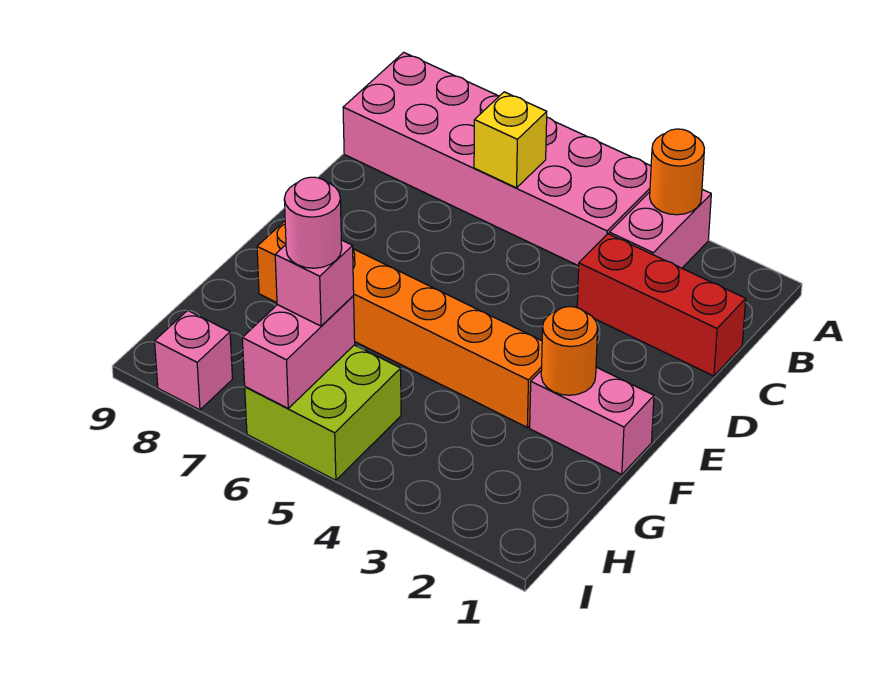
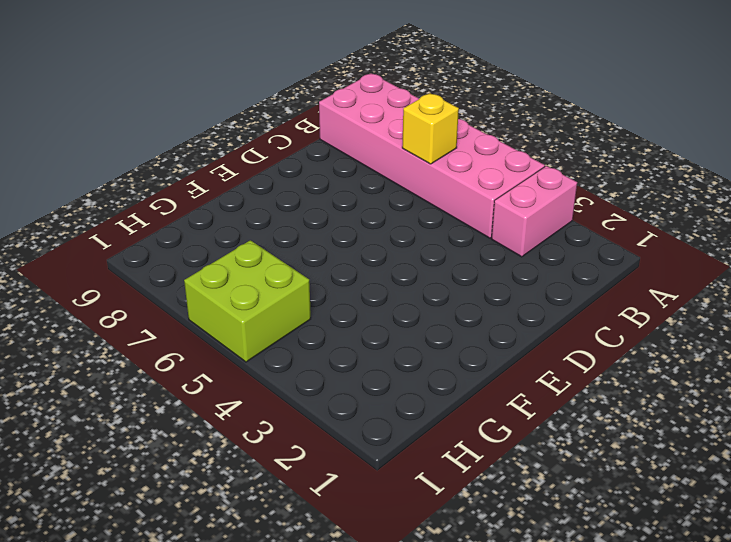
none -> red 1x3 brick [577,234,746,376]
none -> pink 1x2 brick [530,367,654,474]
none -> orange 1x6 brick [257,221,542,427]

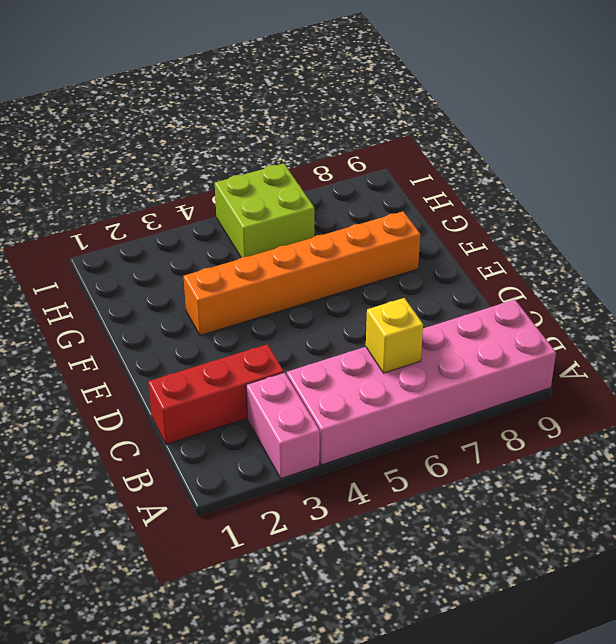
none -> pink 1x2 brick [530,367,654,474]
none -> pink 1x1 brick [155,310,232,410]
none -> orange 1x1 round brick [650,129,704,215]

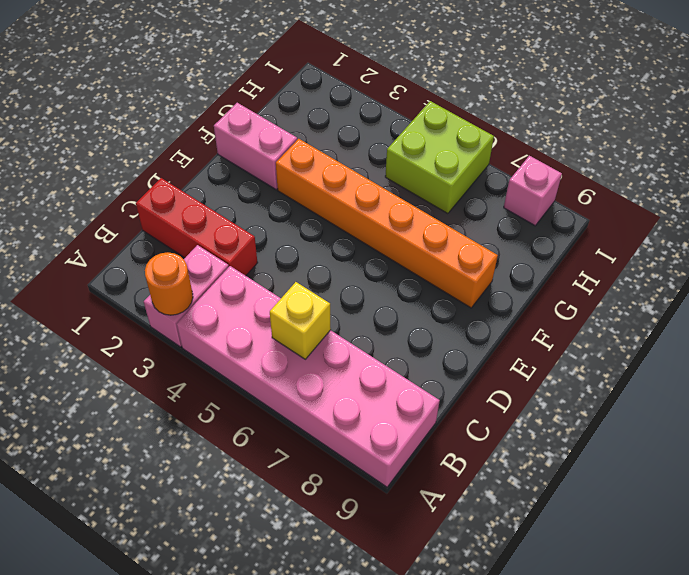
none -> orange 1x1 round brick [541,307,598,395]
none -> pink 1x2 brick [242,296,355,408]
none -> pink 1x1 brick [275,240,354,326]

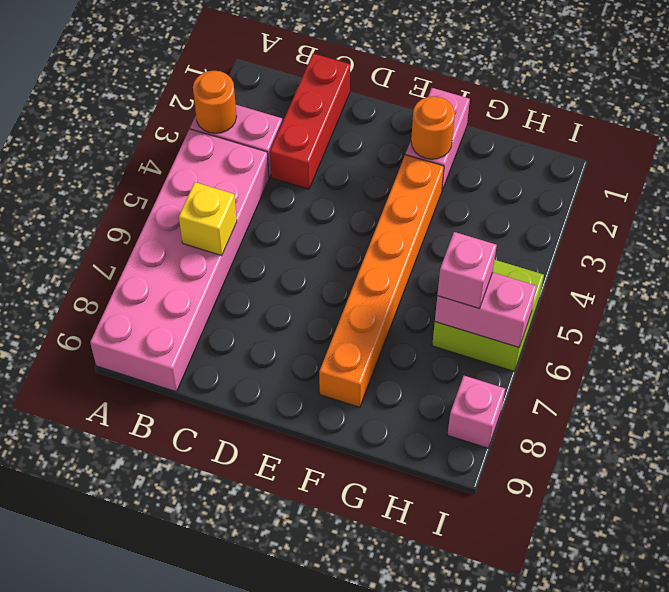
none -> pink 1x1 round brick [284,177,342,268]

